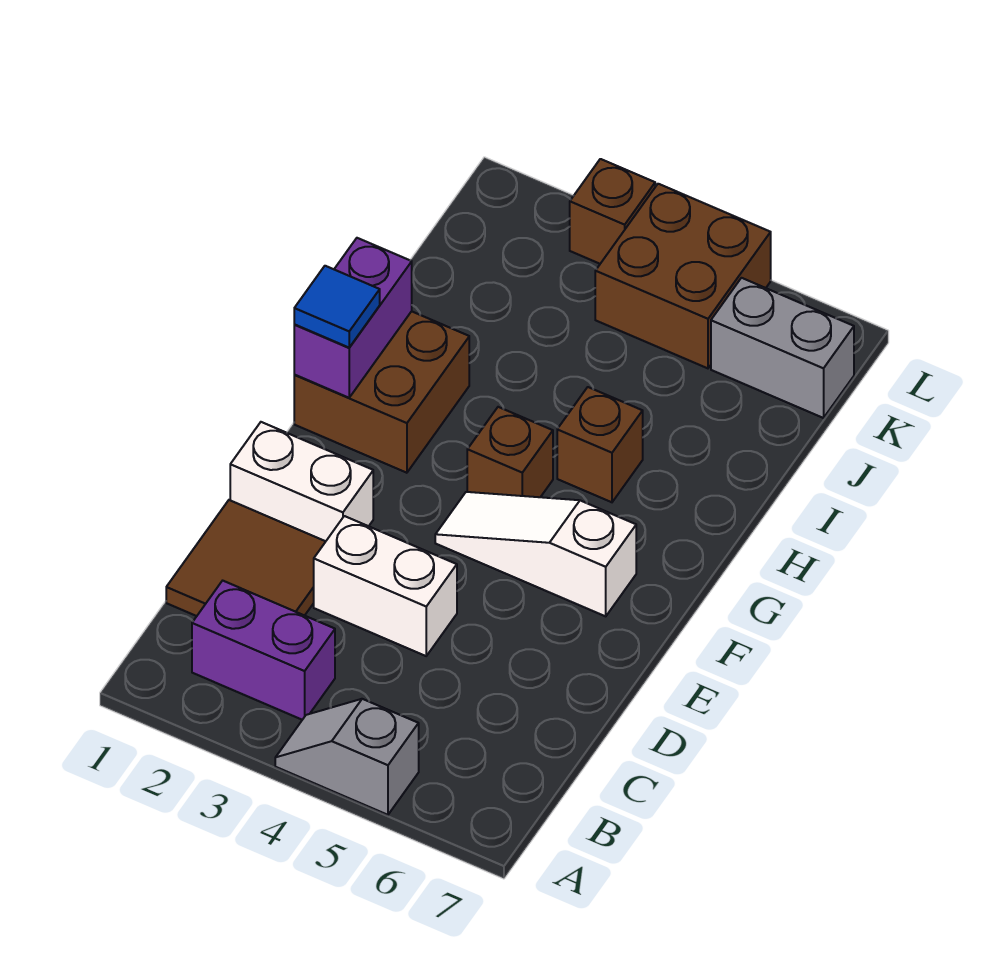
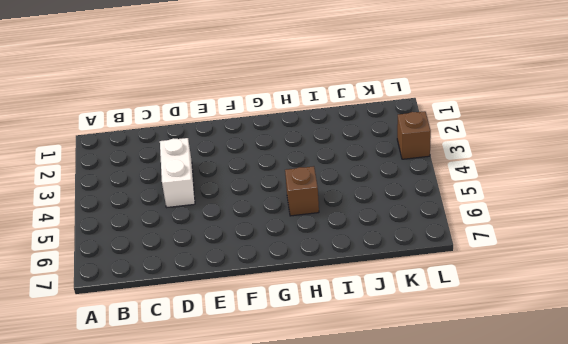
none -> grey 1x2 slope [275,699,419,815]
none -> purple 1x2 brick [192,581,335,720]
none -> brown 2x2 tile [166,500,326,616]

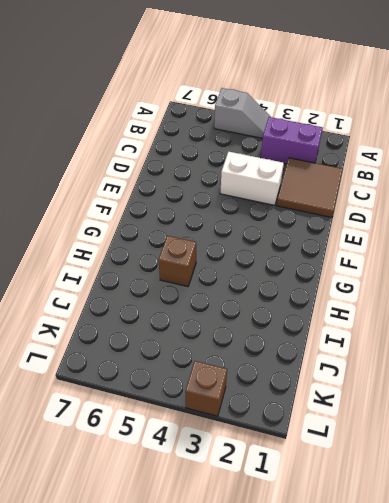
none -> white 1x2 brick [230,422,373,541]
none -> white 1x3 slope [435,492,636,616]
none -> brown 2x2 brick [294,311,469,473]

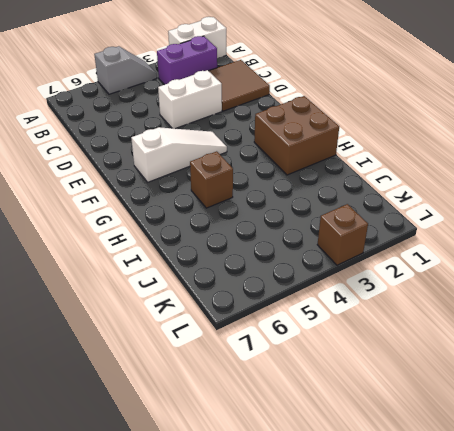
white 1x2 brick [168,17,226,58] -> white 1x2 brick moved to [230,422,373,541]
none -> brown 1x1 brick [467,407,553,497]
none -> brown 2x2 brick [595,184,771,368]
none -> grey 1x2 brick [711,278,854,418]

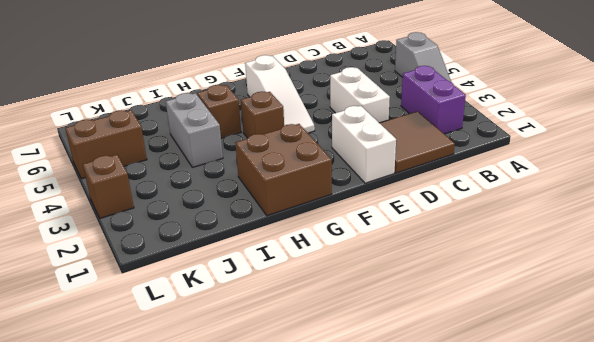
grey 1x2 brick [166,93,223,167] -> grey 1x2 brick moved to [711,278,854,418]
brown 1x2 brick [65,110,147,179] -> brown 2x2 brick [595,184,771,368]
none -> purple 1x2 brick [294,238,412,398]
none -> blue 1x1 tile [294,266,380,347]

